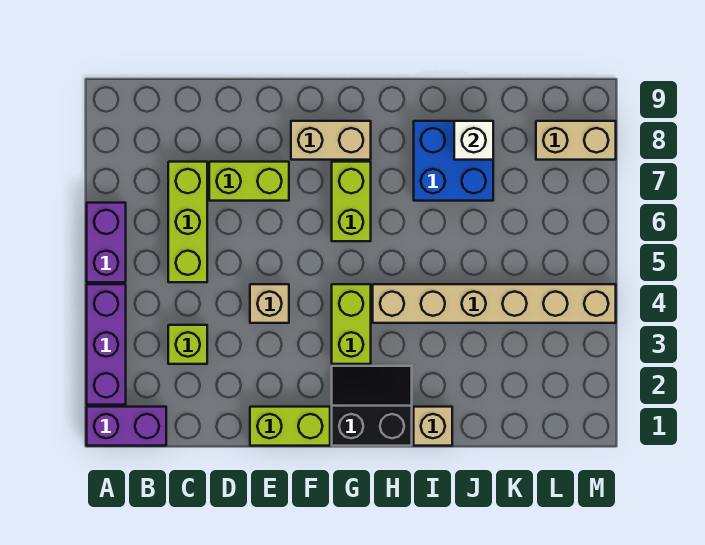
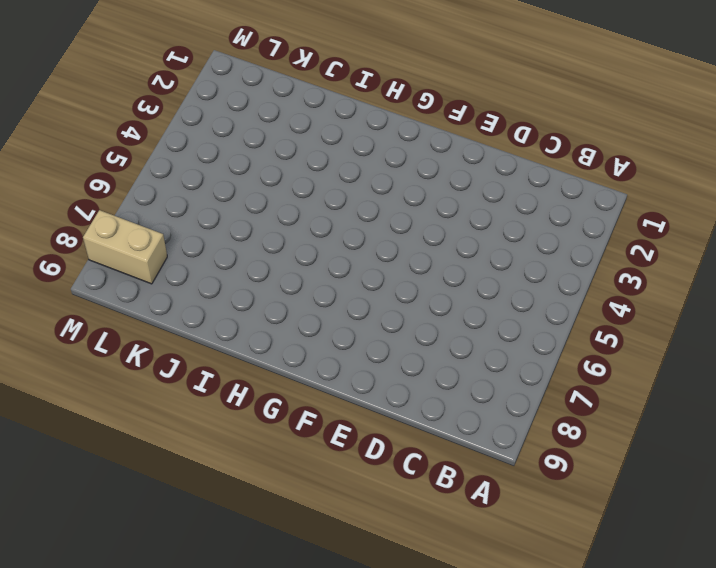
none -> purple 1x2 brick [87,407,166,446]
none -> purple 1x3 brick [87,284,126,405]
none -> purple 1x2 brick [87,203,126,282]

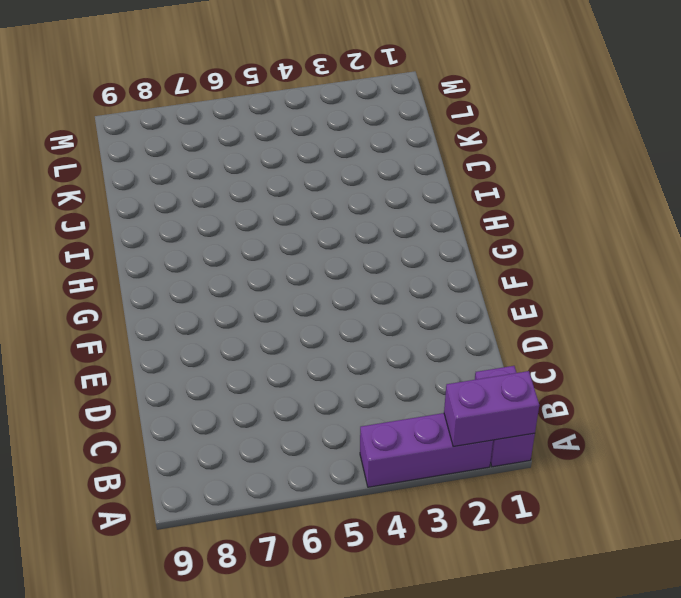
purple 1x2 brick [444,371,539,447] -> purple 1x2 brick moved to [87,203,126,282]
none -> lime 1x1 brick [168,325,207,364]
none -> lime 1x3 brick [168,162,207,282]
none -> lime 1x2 brick [209,162,289,201]

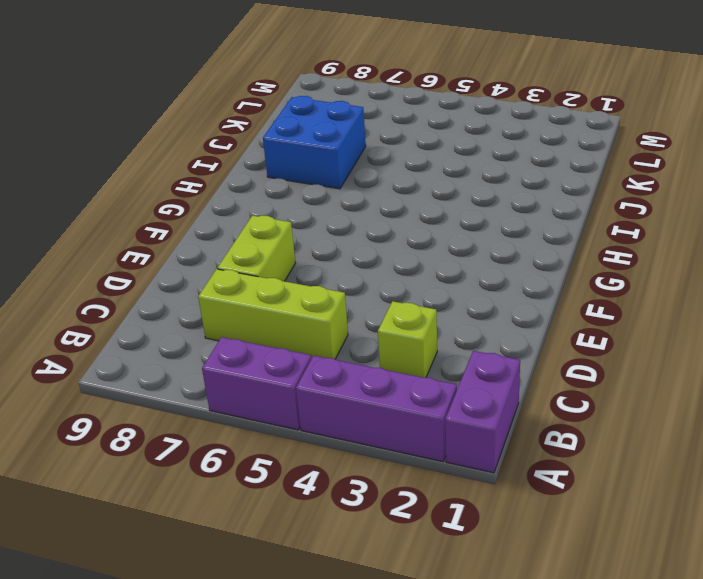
none -> lime 1x2 brick [250,407,330,446]
none -> tan 1x1 brick [250,284,289,323]
none -> tan 1x2 brick [291,121,371,160]

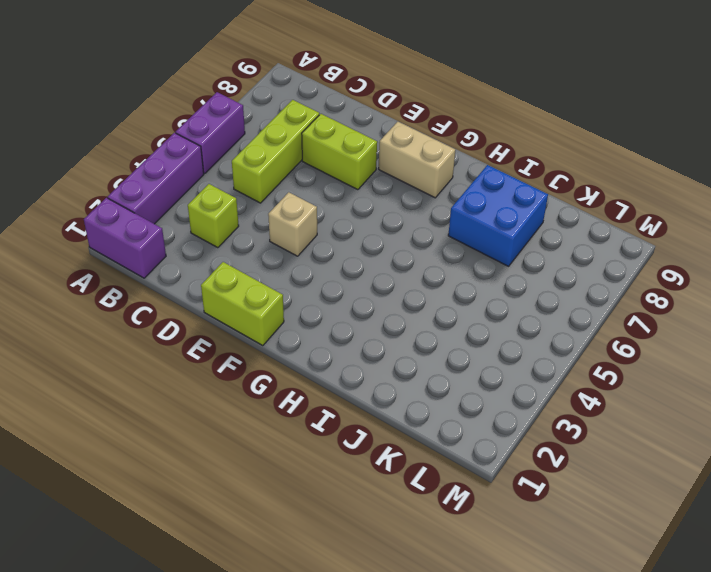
none -> black 2x2 slope [332,366,412,446]
none -> lime 1x2 brick [332,284,371,364]
none -> lime 1x2 brick [332,162,371,241]

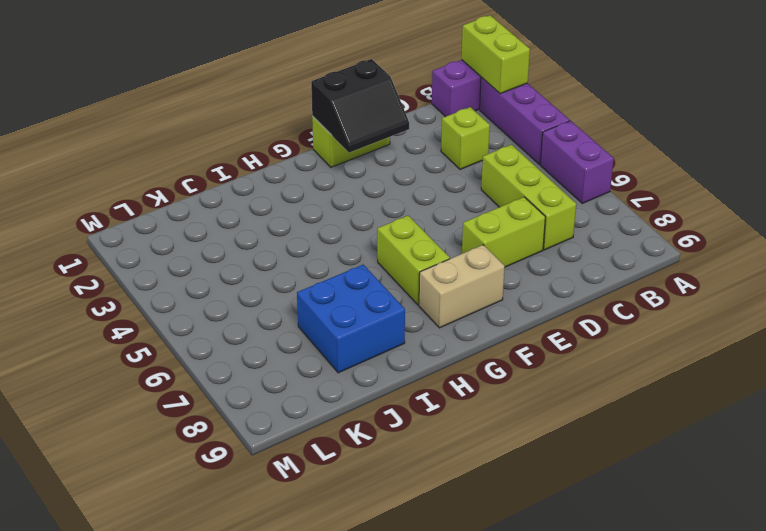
lime 1x2 brick [461,15,530,94] -> lime 1x2 brick moved to [332,284,371,364]
black 2x2 slope [311,59,409,153] -> black 2x2 slope moved to [332,366,412,446]
none -> tan 1x1 brick [250,284,289,323]
none -> tan 1x6 brick [373,284,616,323]
none -> tan 1x1 brick [414,407,452,446]

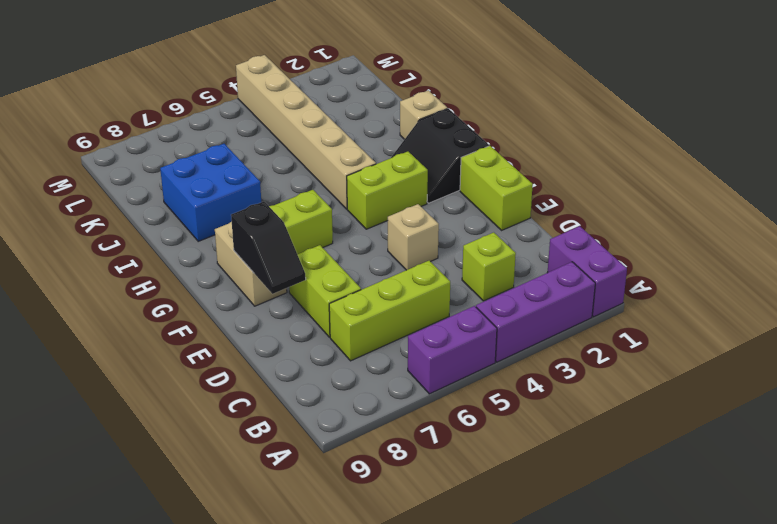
black 1x2 slope [231,201,306,294] -> none
none -> tan 1x2 brick [536,121,616,160]
none -> white 1x1 brick [454,121,493,160]

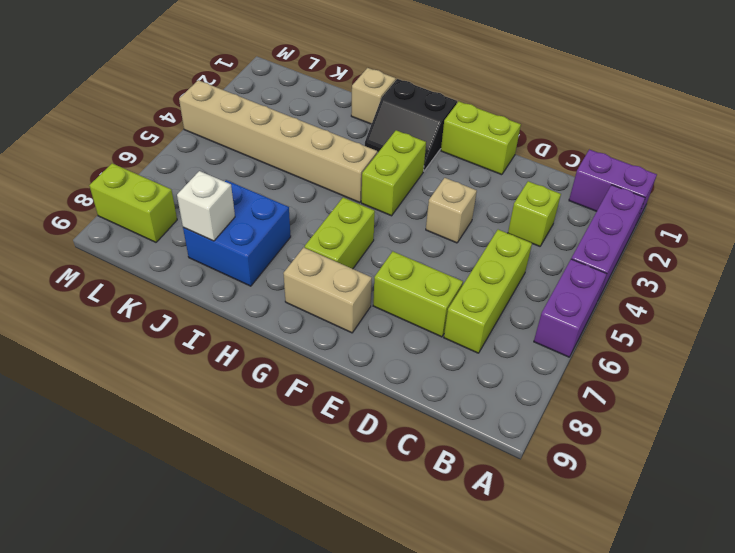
lime 1x2 brick [89,163,177,242] -> tan 1x2 brick [536,121,616,160]

